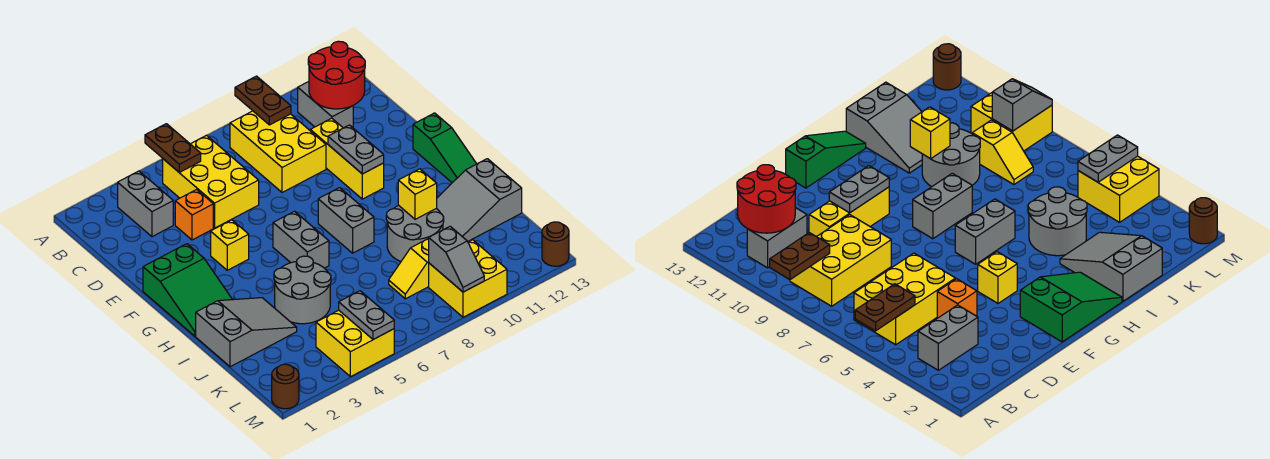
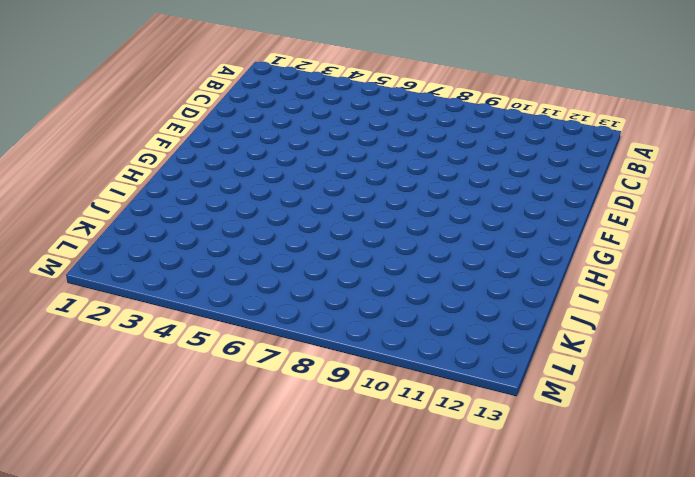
none -> grey 1x2 brick [118,171,173,237]
none -> yellow 2x3 brick [163,135,259,228]
none -> yellow 2x3 brick [230,111,326,193]

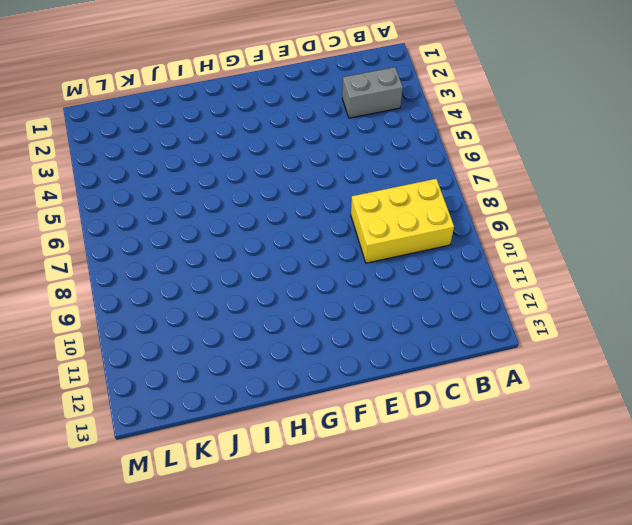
none -> yellow 2x3 brick [163,135,259,228]
none -> grey 1x2 brick [298,82,353,128]
none -> orange 1x1 brick [175,189,213,240]

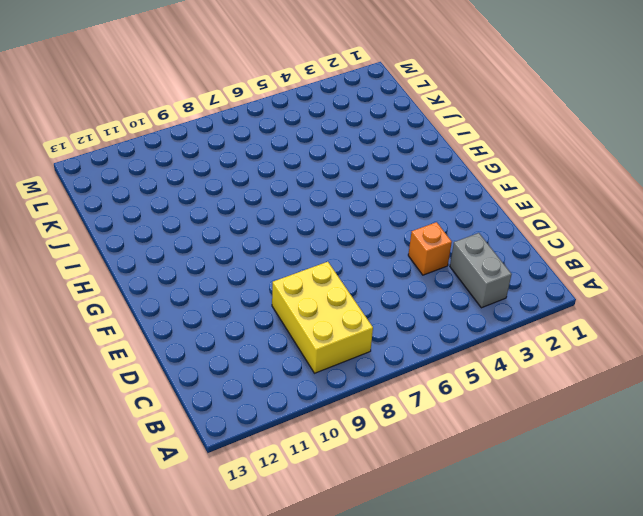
none -> yellow 2x3 brick [163,135,259,228]
none -> grey 1x2 brick [298,82,353,128]
none -> yellow 1x3 brick [310,118,384,199]

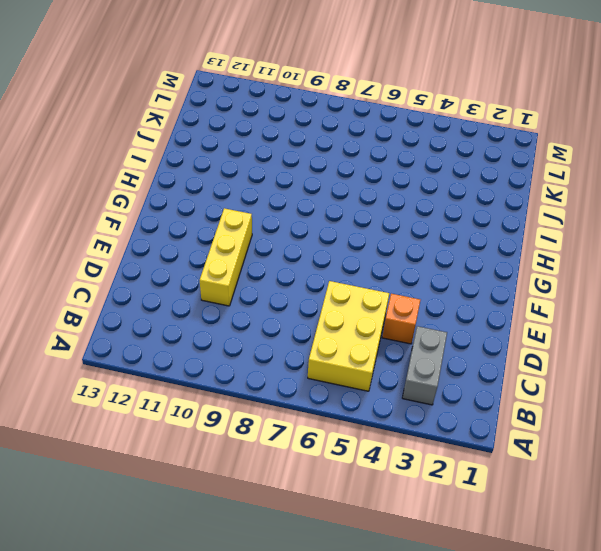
none -> yellow 2x3 brick [230,111,326,193]
none -> grey 1x2 brick [298,82,353,128]
none -> green 2x3 slope [143,244,232,336]

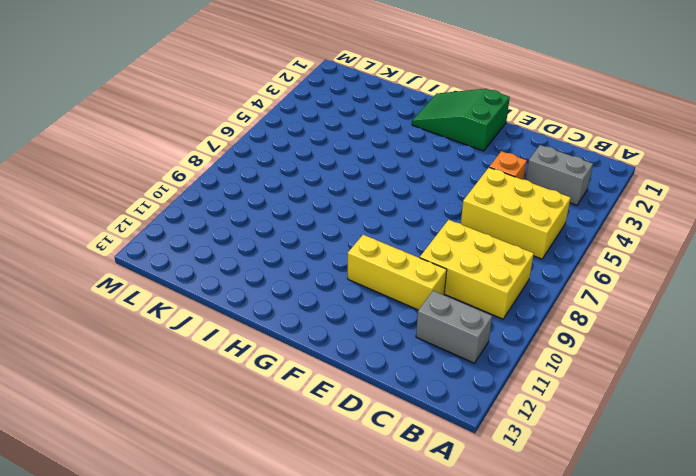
none -> yellow 1x1 brick [211,220,249,270]
none -> green 1x3 slope [413,113,476,183]
none -> grey 1x2 brick [273,211,329,268]

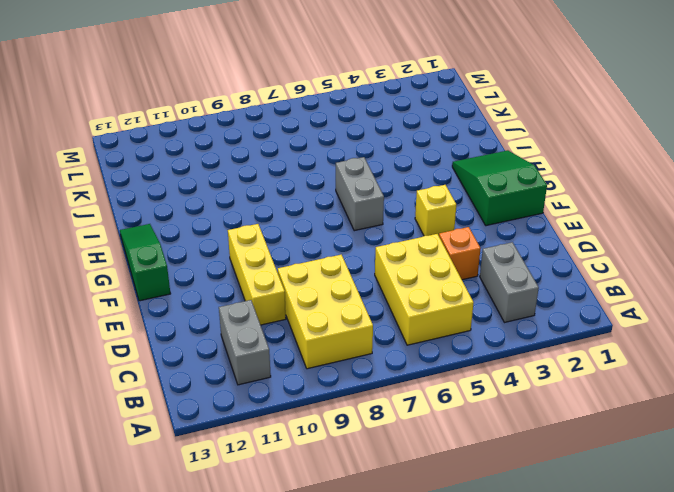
none -> grey 1x2 brick [318,188,374,253]
none -> grey 2x3 slope [196,298,297,367]
none -> grey 2x2 round brick [274,256,331,324]

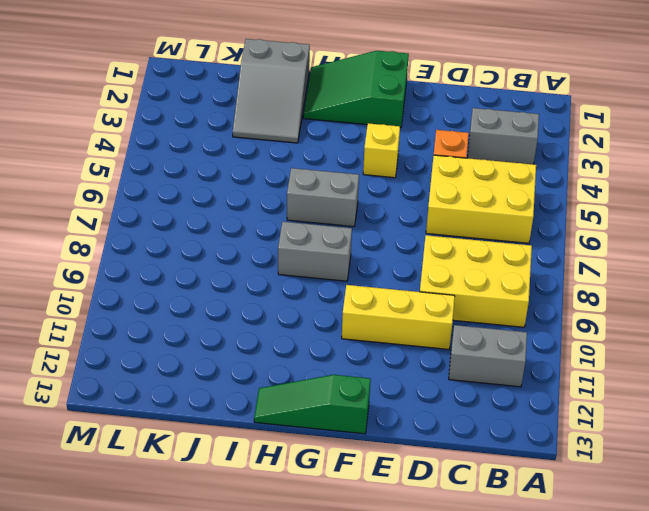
none -> grey 2x2 round brick [274,256,331,324]
none -> grey 2x2 round brick [386,205,444,262]
none -> grey 2x3 slope [436,159,522,241]

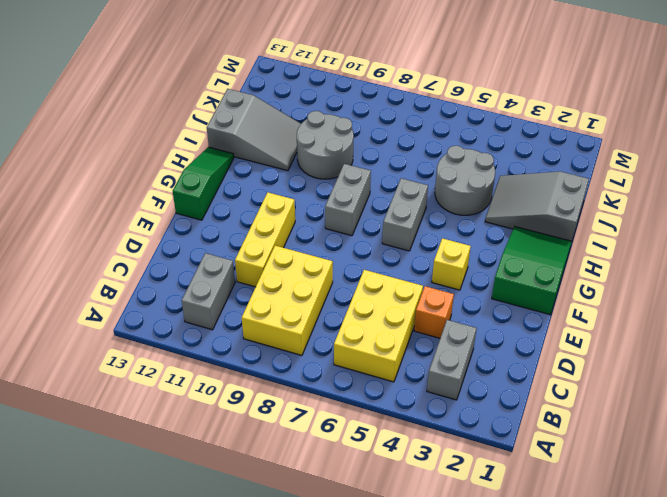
none -> yellow 1x2 slope [389,238,429,299]
none -> yellow 2x2 brick [316,310,394,377]
none -> yellow 2x2 brick [429,240,507,317]

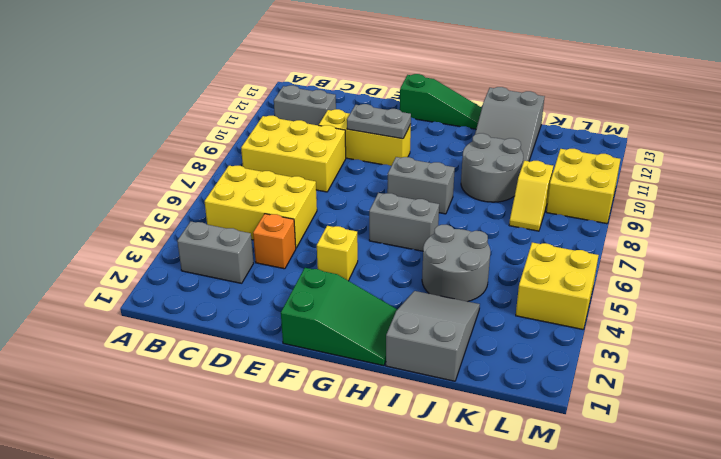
none -> brown 1x1 round brick [272,364,299,409]
none -> brown 1x1 round brick [542,222,569,266]
none -> brown 1x2 plate [145,124,201,172]

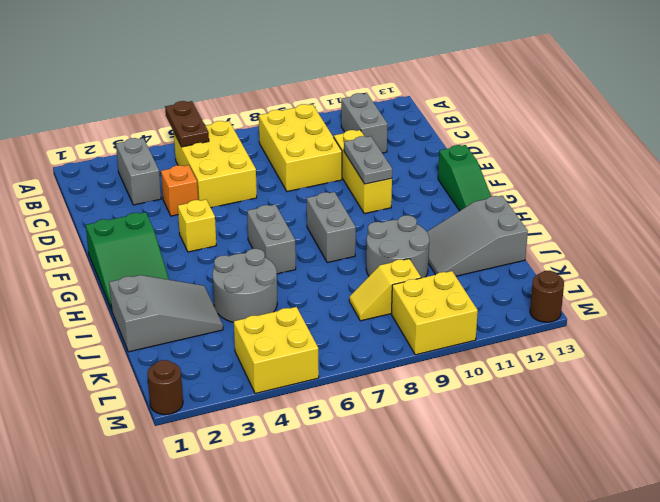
none -> brown 1x2 plate [235,76,291,125]
none -> red 2x2 round brick [308,41,365,109]
none -> yellow 1x1 brick [398,169,437,219]

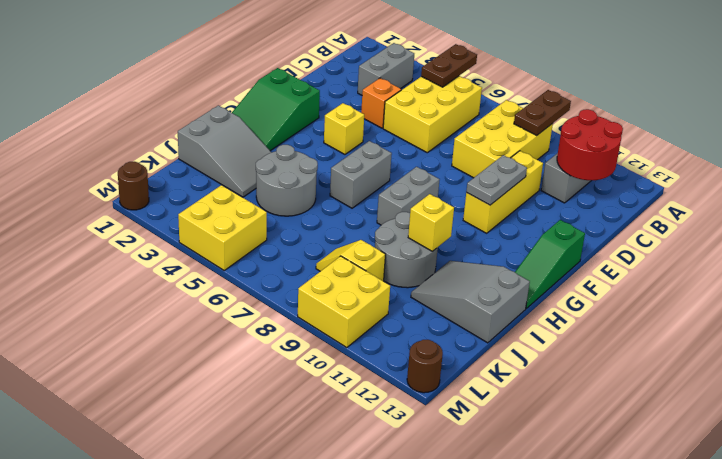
none -> grey 1x2 plate [339,291,394,339]
none -> grey 1x2 slope [429,226,484,292]

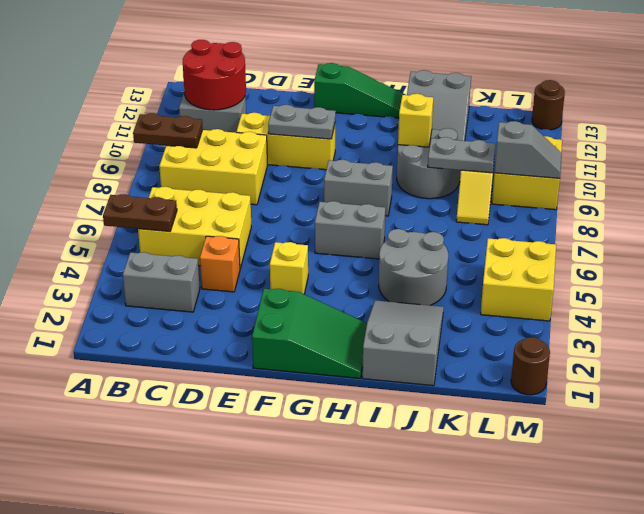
grey 1x2 plate [428,137,495,173] -> grey 1x2 plate moved to [339,291,394,339]

